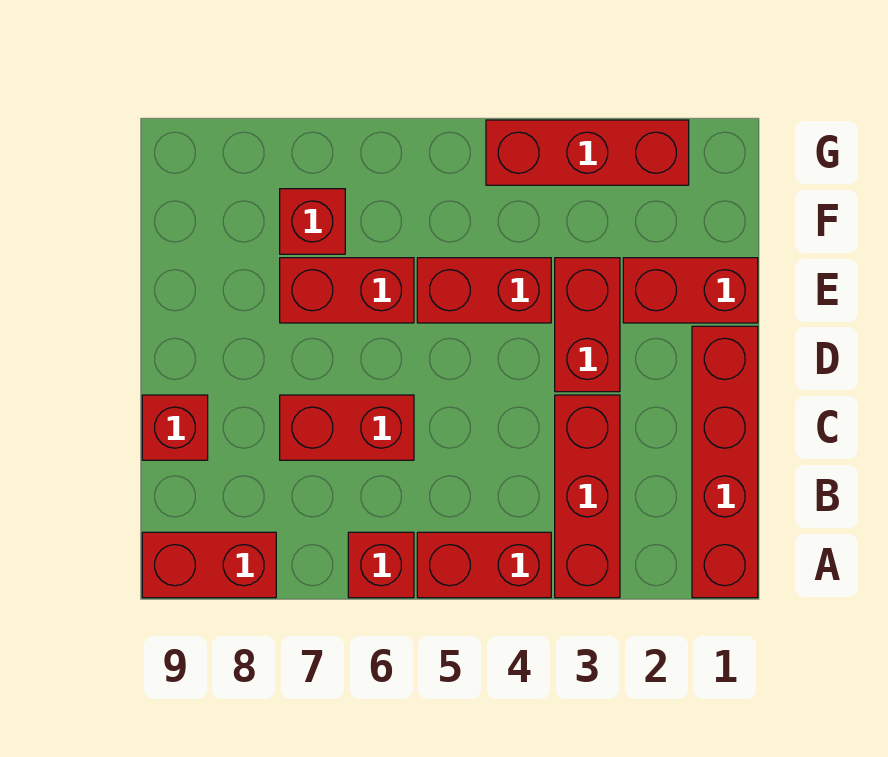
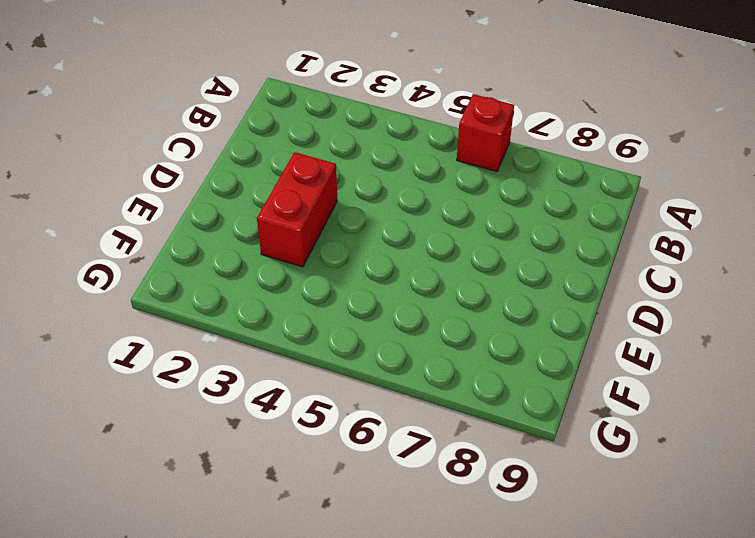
none -> red 1x4 brick [692,326,758,598]
none -> red 1x3 brick [555,395,620,598]
none -> red 1x2 brick [417,532,551,598]

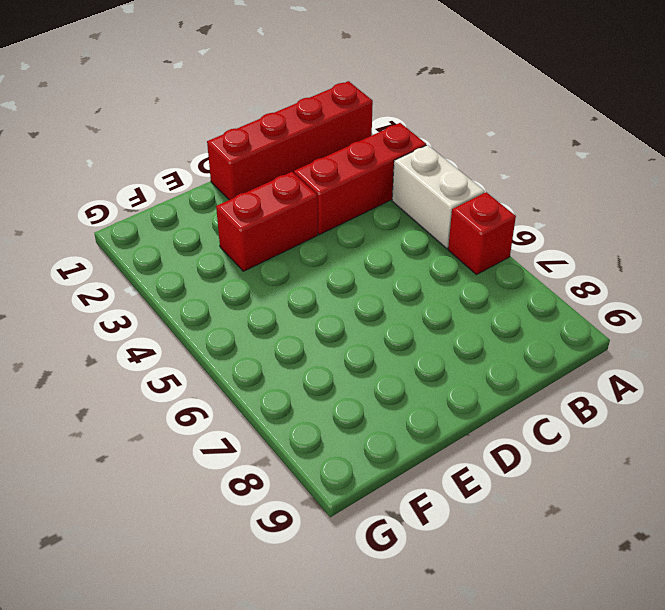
white 1x2 brick [392,145,485,248] -> red 1x2 brick [417,532,551,598]
none -> red 1x2 brick [142,532,276,598]
none -> red 1x2 brick [280,395,414,460]
none -> red 1x1 brick [142,395,208,460]

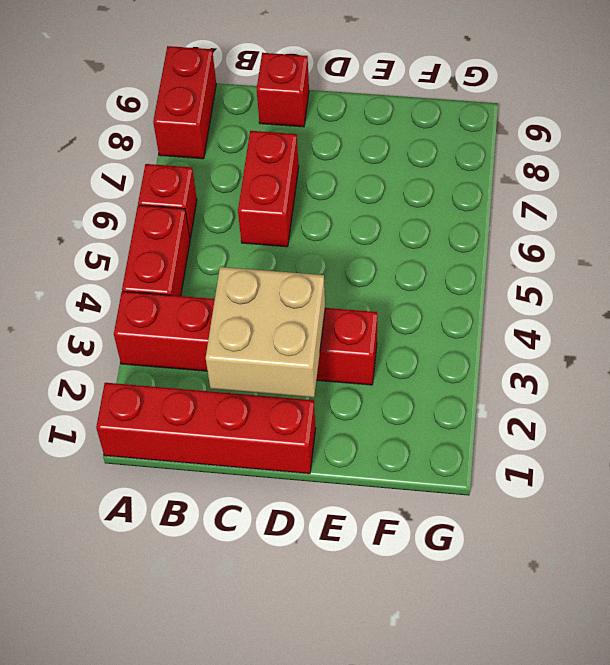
tan 2x2 brick [206,267,325,398] -> none
none -> red 1x2 brick [623,258,758,323]
none -> red 1x2 brick [417,258,551,323]
none -> red 1x2 brick [280,258,414,323]

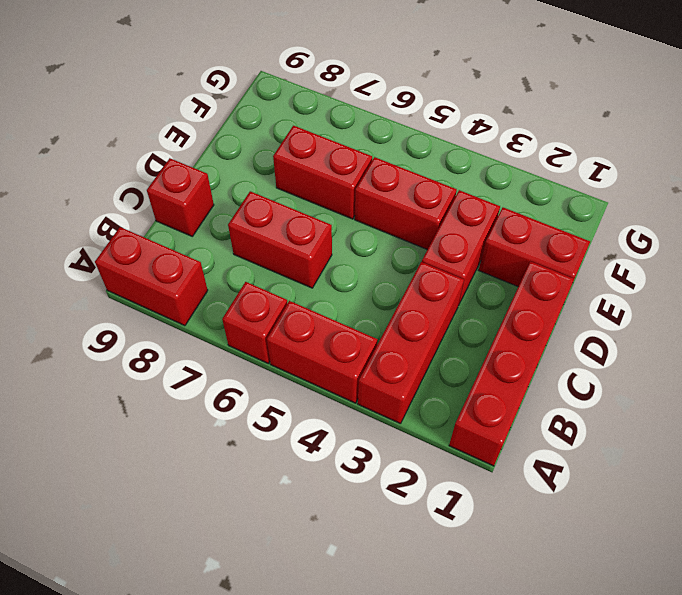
none -> red 1x1 brick [280,189,345,254]
none -> red 1x3 brick [486,120,689,185]

